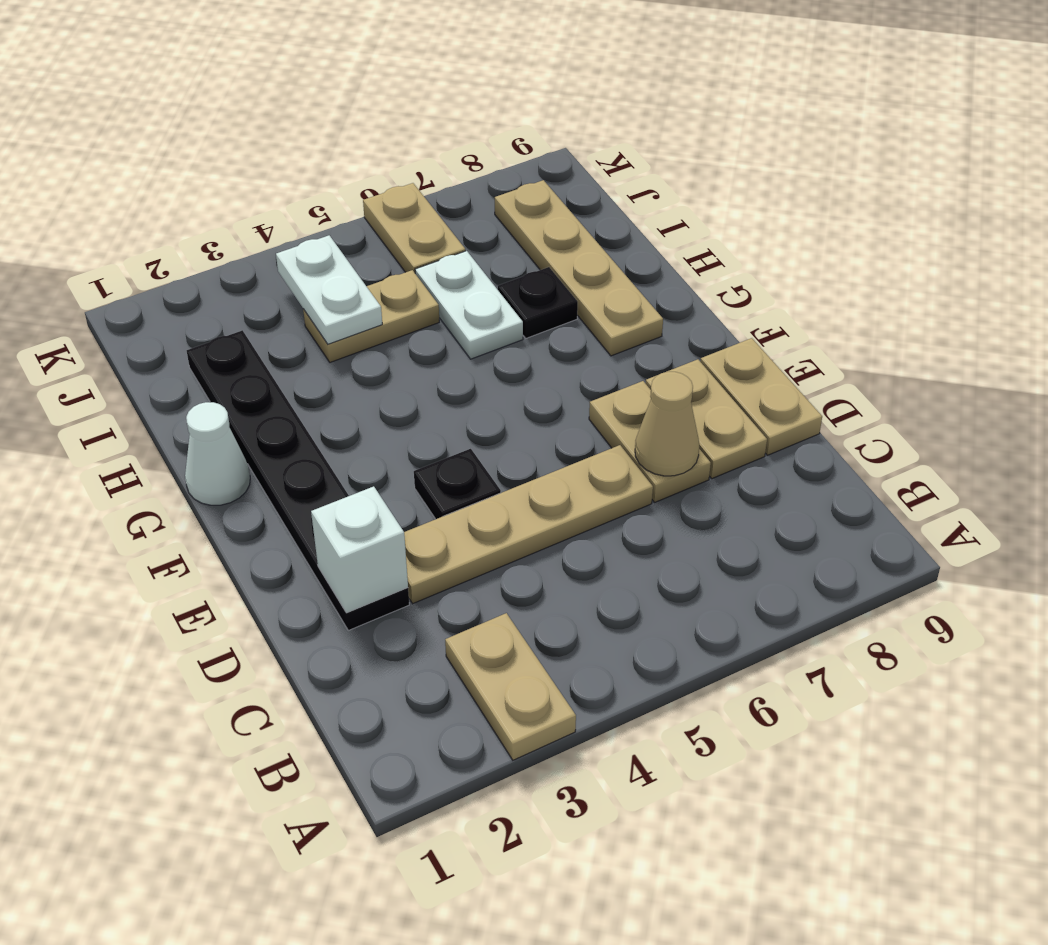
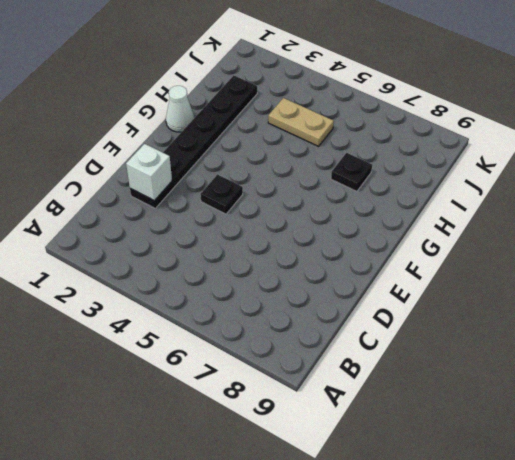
none -> tan 1x2 plate [445,613,576,760]
none -> tan 1x4 plate [404,445,653,604]
none -> tan 1x2 plate [589,381,711,502]

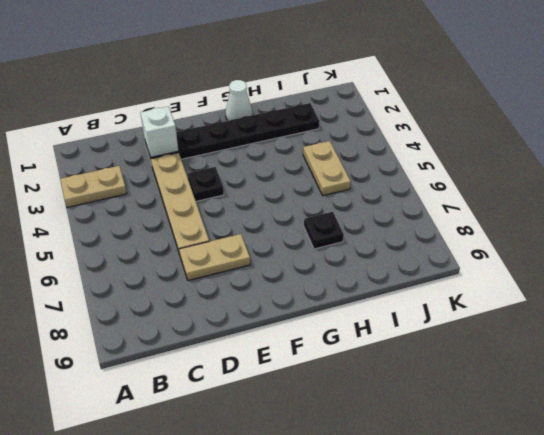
none -> tan 1x2 plate [646,359,767,479]
none -> tan 1x2 plate [700,338,822,455]
none -> tan 1x4 plate [495,180,663,356]

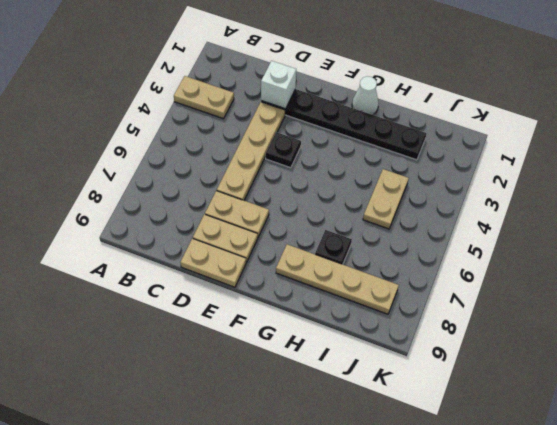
none -> white 1x2 plate [415,251,523,359]
none -> tan 1x2 plate [363,183,466,273]
none -> tan 1x1 cone [635,372,699,476]

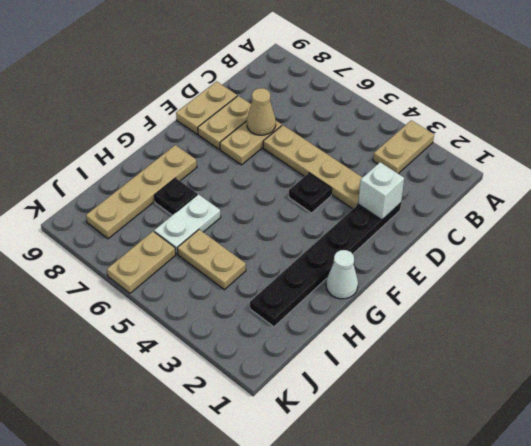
none -> white 1x2 plate [276,235,382,344]

